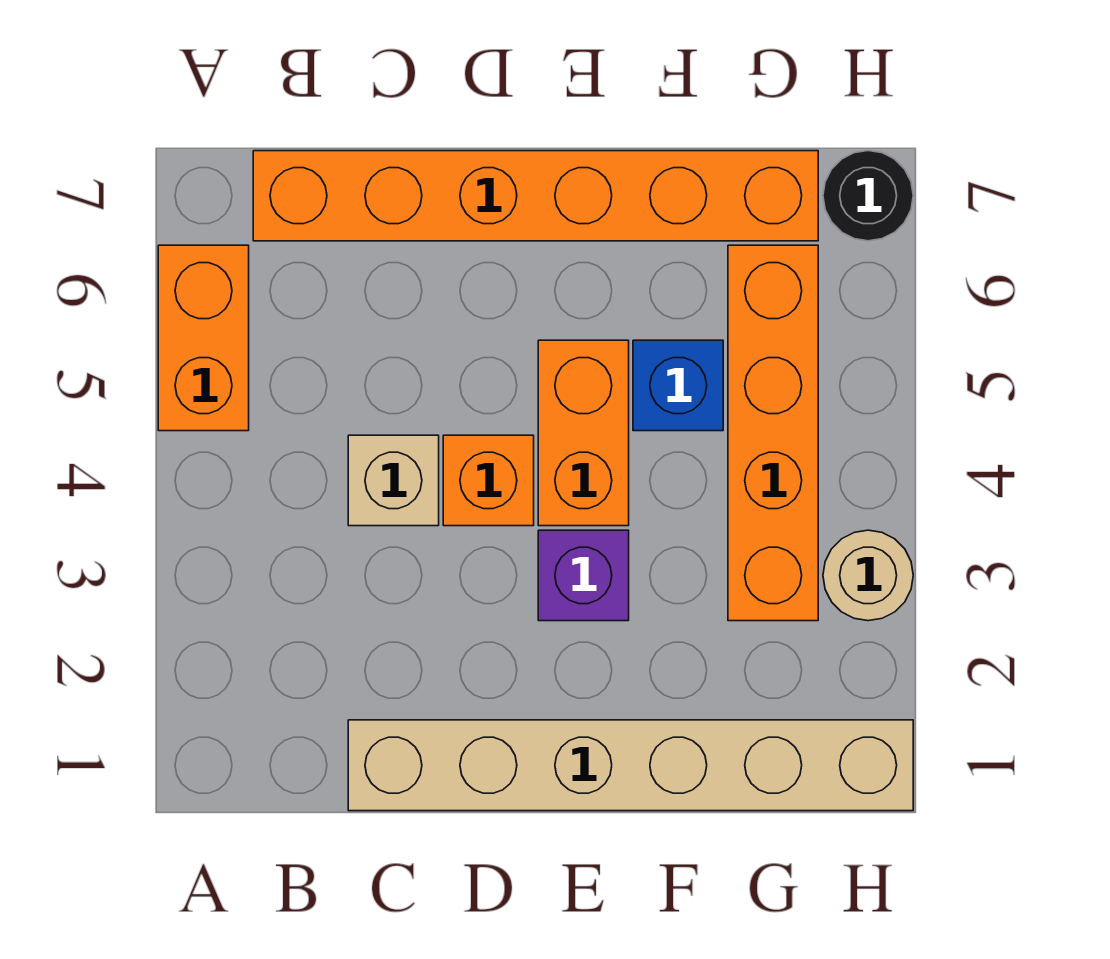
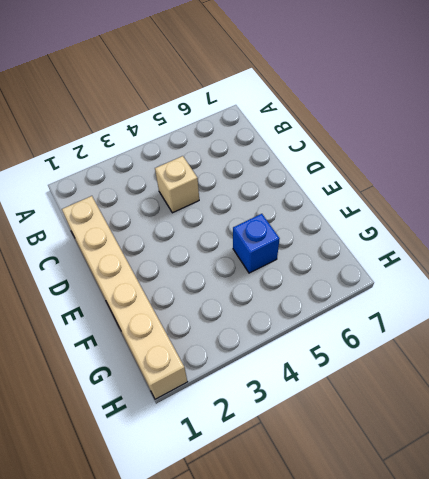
none -> orange 1x2 brick [158,245,249,431]
none -> orange 1x6 brick [253,151,818,241]

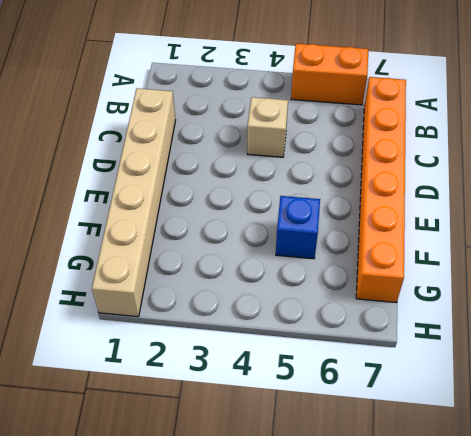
none -> orange 1x1 brick [443,435,534,526]
none -> purple 1x1 brick [538,530,629,621]

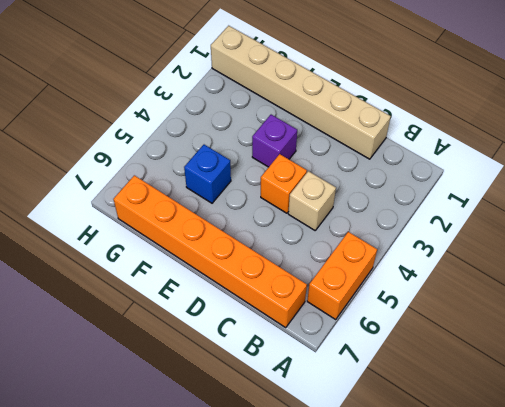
none -> orange 1x2 brick [538,340,629,526]
none -> orange 1x4 brick [728,245,818,621]

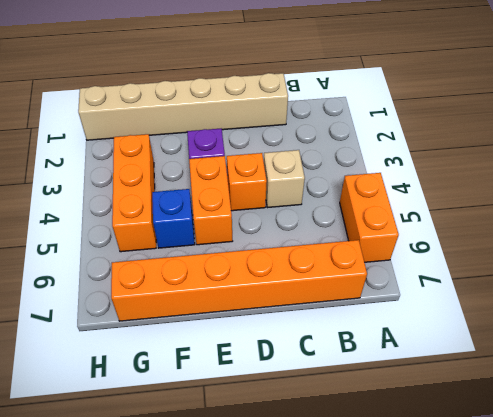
orange 1x3 brick [112,134,156,252] -> orange 1x4 brick [728,245,818,621]
none -> tan 1x1 round brick [823,530,913,621]
none -> black 1x1 round brick [823,151,913,241]

